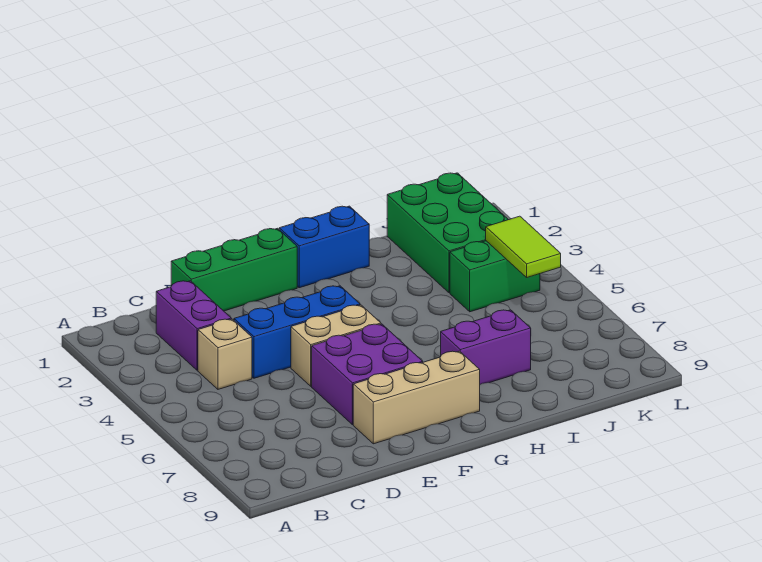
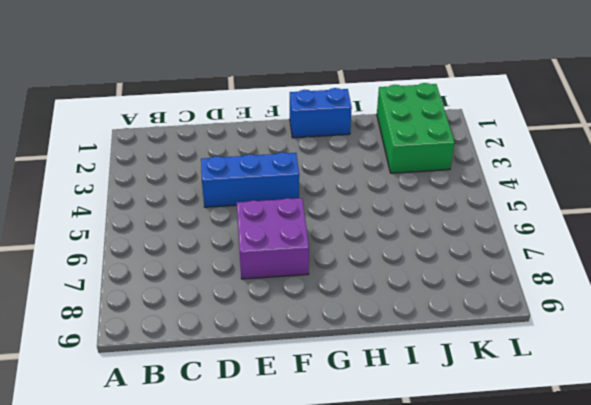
none -> purple 1x2 brick [156,281,231,370]
none -> tan 1x1 brick [198,319,252,389]
none -> green 1x3 brick [171,228,297,311]

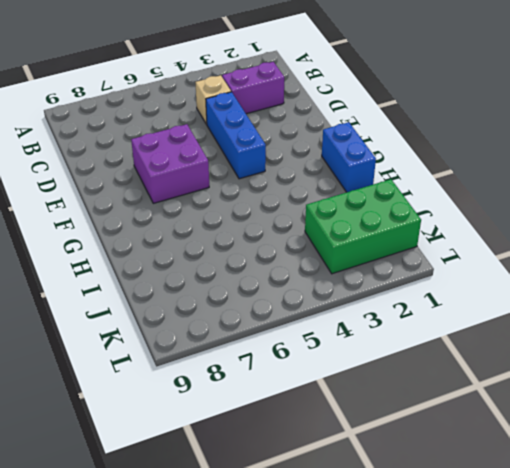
none -> green 1x3 brick [171,228,297,311]
none -> tan 1x2 brick [291,305,381,386]
none -> tan 1x3 brick [353,351,480,444]

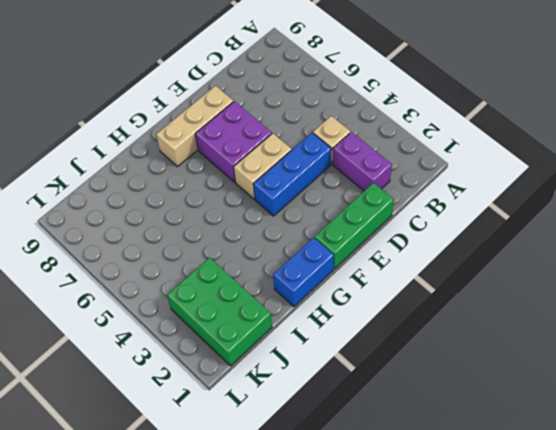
none -> purple 1x2 brick [441,310,531,384]
none -> green 1x2 brick [450,241,540,312]
none -> lime 1x2 tile [486,216,561,277]

